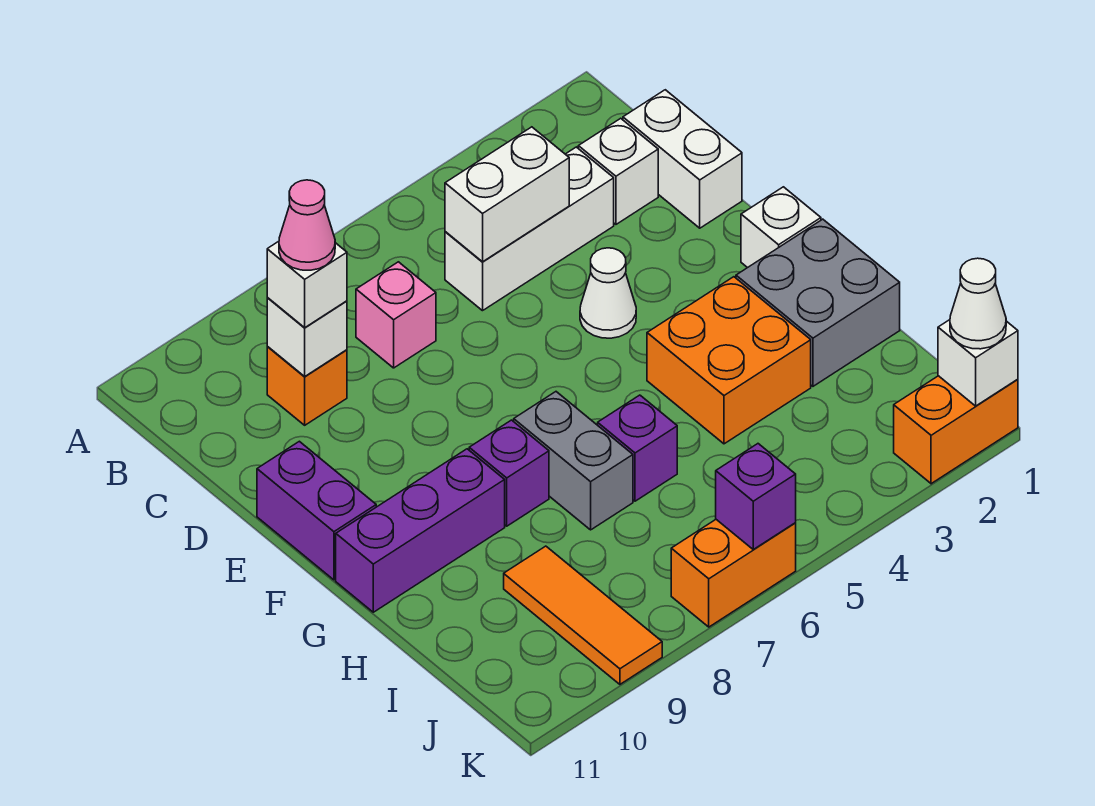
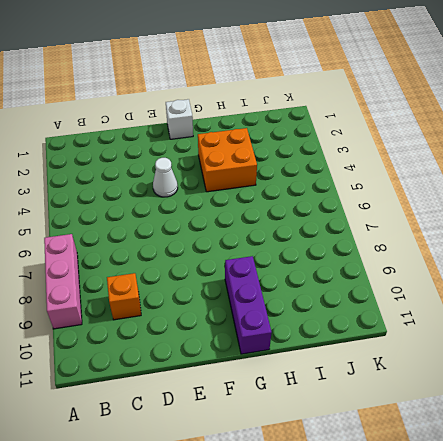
pink 1x3 brick [44,234,82,329] -> none
none -> white 1x2 brick [623,90,742,228]
none -> white 1x1 brick [578,118,658,224]
none -> white 1x3 brick [445,147,614,311]

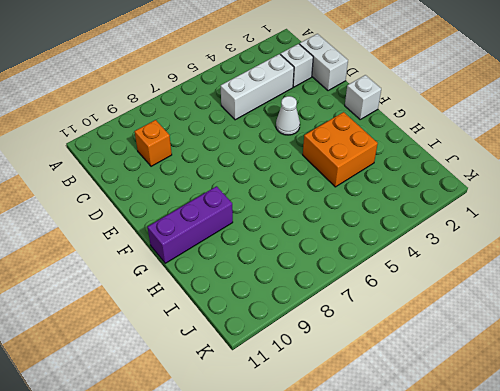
none -> pink 1x1 brick [356,262,436,368]
none -> purple 1x2 brick [257,441,376,580]
none -> grey 2x2 brick [736,219,900,386]

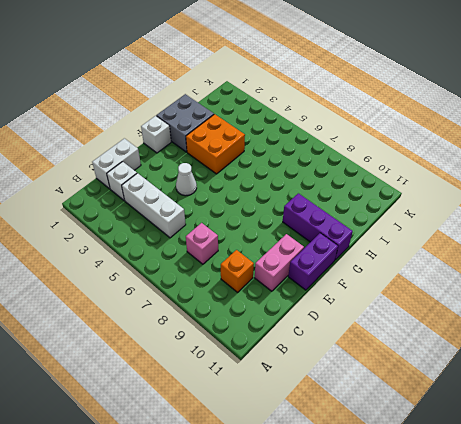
pink 1x2 brick [255,234,304,291] -> none
none -> grey 1x2 brick [514,392,633,530]
none -> purple 1x1 brick [469,420,549,526]
none -> purple 1x1 brick [598,395,677,501]

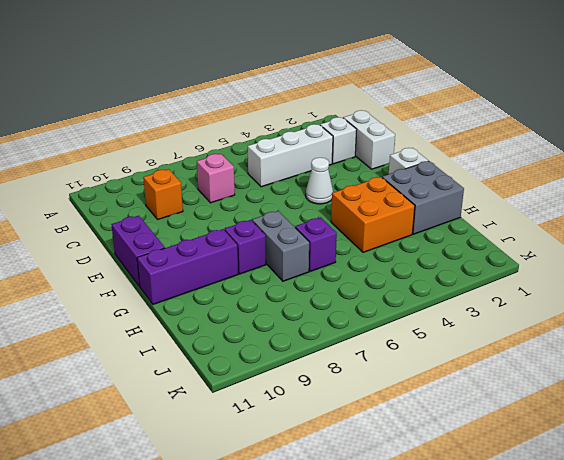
none -> orange 1x3 tile [504,546,662,684]
none -> orange 1x2 brick [894,376,1018,484]
none -> orange 1x2 brick [671,520,796,627]

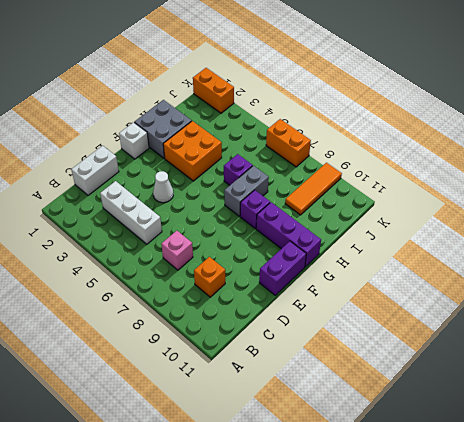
none -> white 1x1 brick [578,118,658,224]
none -> white 1x2 brick [445,127,569,262]
none -> white 1x1 brick [267,297,347,376]

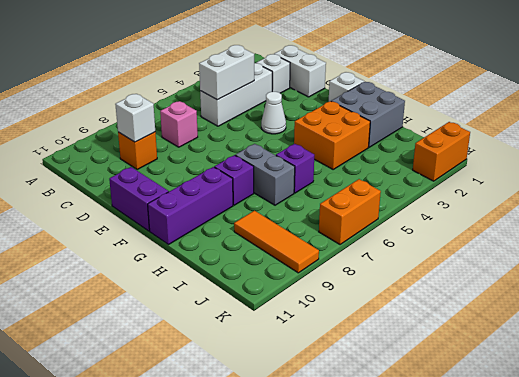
none -> white 1x1 brick [938,320,1018,406]
none -> purple 1x1 brick [716,444,796,549]
none -> white 1x1 brick [267,241,347,328]

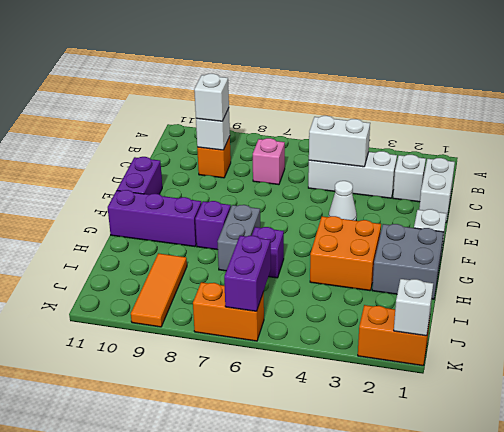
purple 1x2 brick [224,236,271,311] -> purple 1x1 brick [716,444,796,549]
none -> white 1x1 cone [950,258,1006,349]
none -> pink 1x1 cone [279,180,335,270]

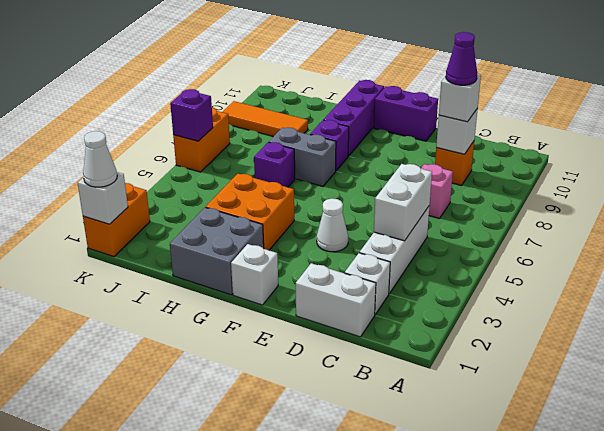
purple 1x1 cone [446,32,477,85] -> pink 1x1 cone [279,180,335,270]

